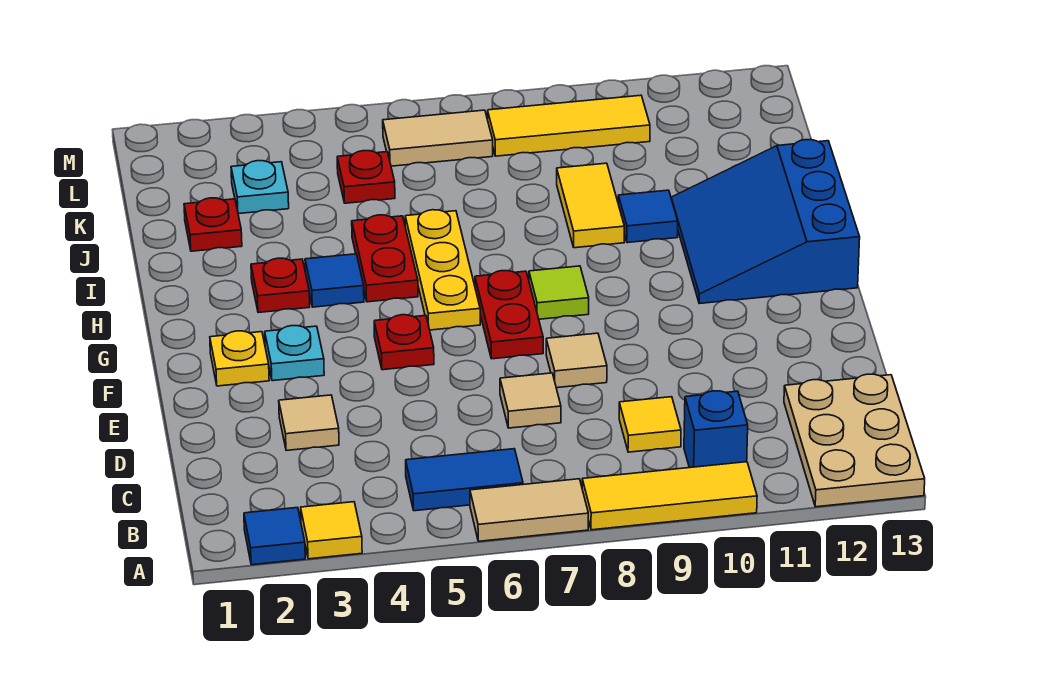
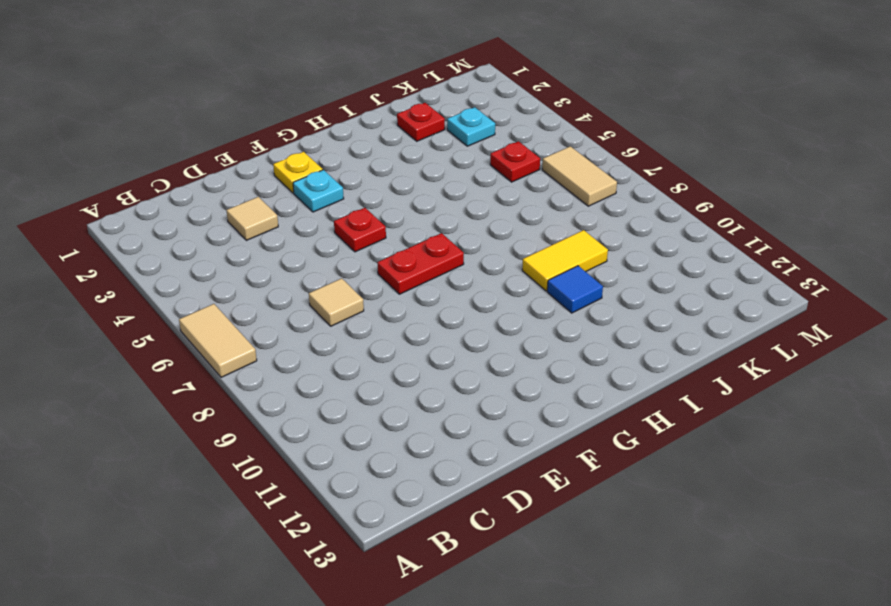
none -> blue 1x1 tile [244,507,305,565]
none -> yellow 1x1 tile [301,502,362,559]
none -> yellow 1x3 tile [582,462,757,530]

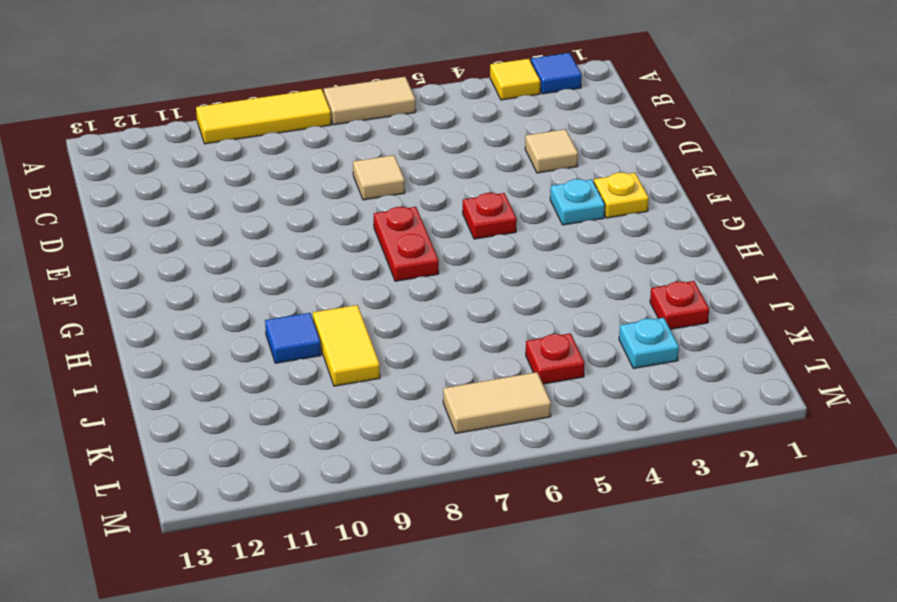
none -> tan 2x3 plate [784,374,925,507]
none -> blue 1x2 tile [406,449,523,511]
none -> blue 1x1 brick [684,391,748,468]

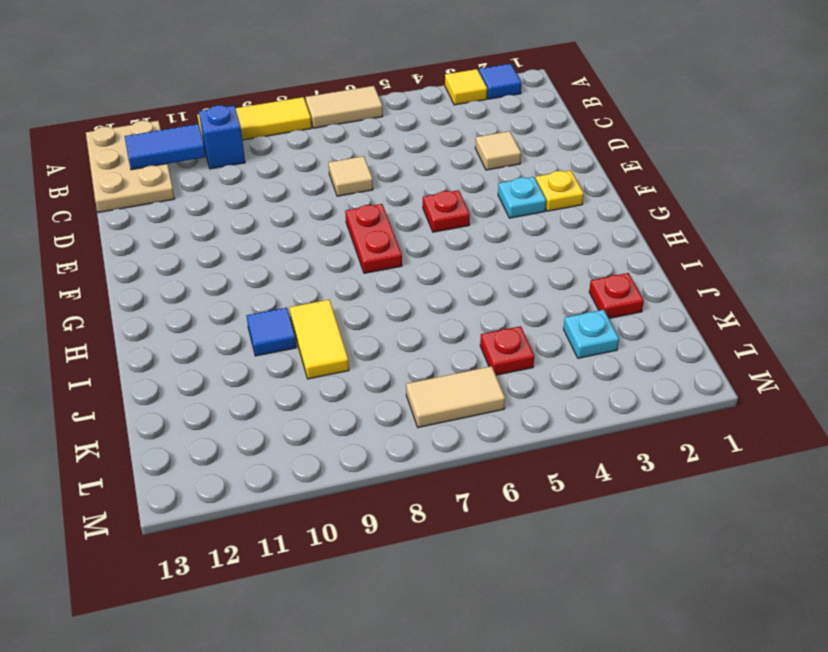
blue 1x2 tile [125,124,206,170] -> blue 1x2 tile moved to [406,449,523,511]
none -> yellow 1x1 tile [619,397,681,452]
none -> tan 1x1 tile [546,333,607,388]
none -> yellow 1x3 plate [405,210,480,330]

